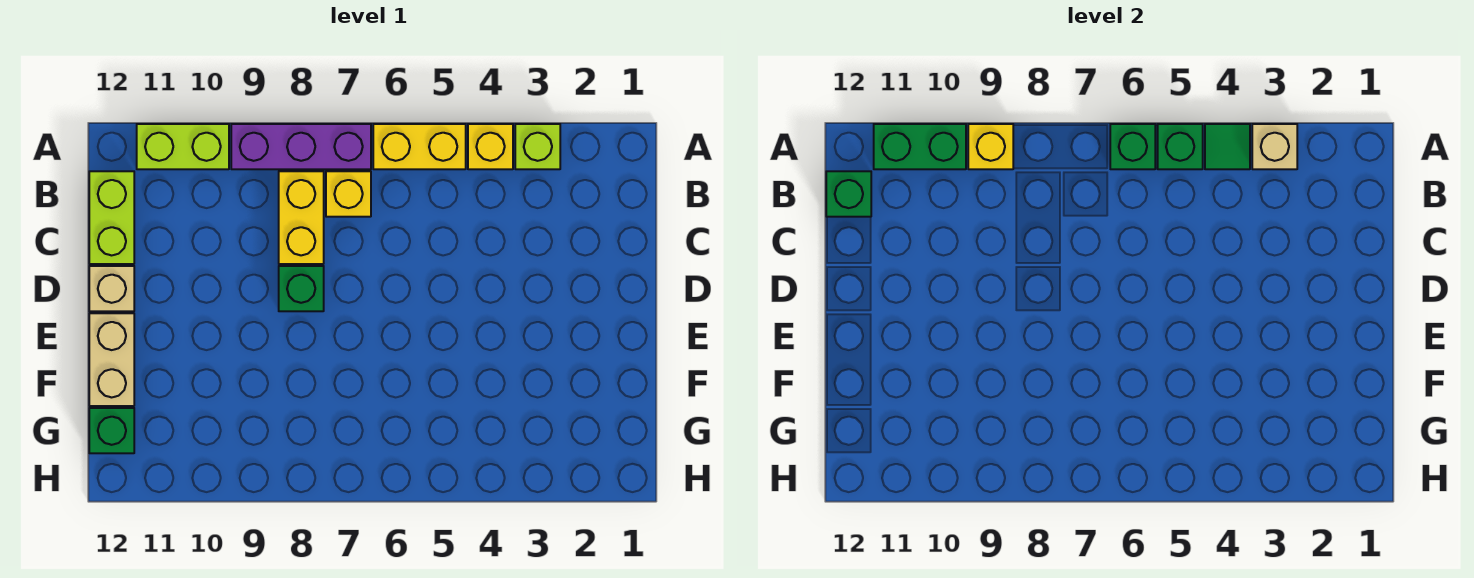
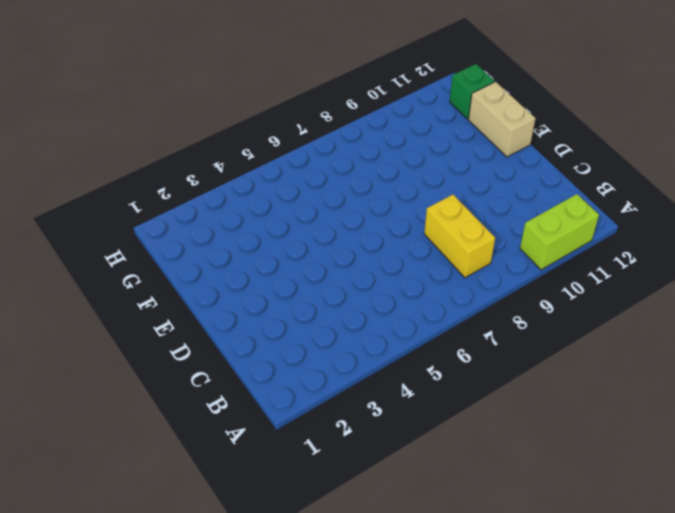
none -> lime 1x1 brick [515,124,560,169]
none -> yellow 1x1 brick [468,124,513,169]
none -> yellow 1x2 brick [373,124,466,169]

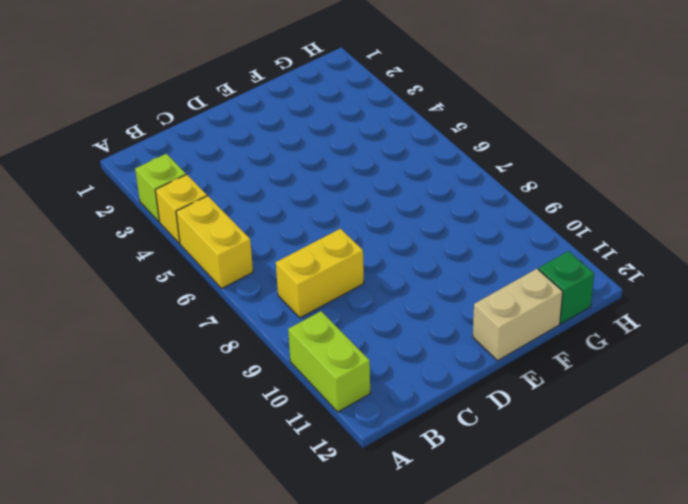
none -> purple 1x3 brick [231,124,371,169]
none -> yellow 1x1 brick [326,171,371,217]
none -> lime 1x2 brick [89,171,134,264]

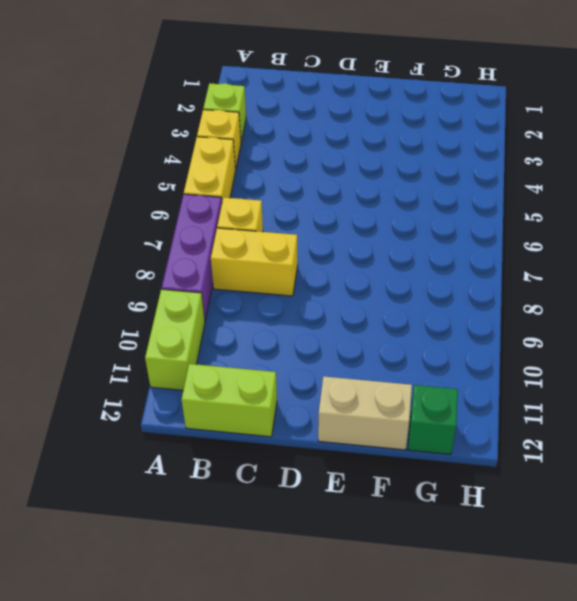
none -> green 1x1 brick [279,266,324,311]
none -> tan 1x1 brick [89,266,134,311]
none -> tan 1x1 brick [1252,124,1297,169]

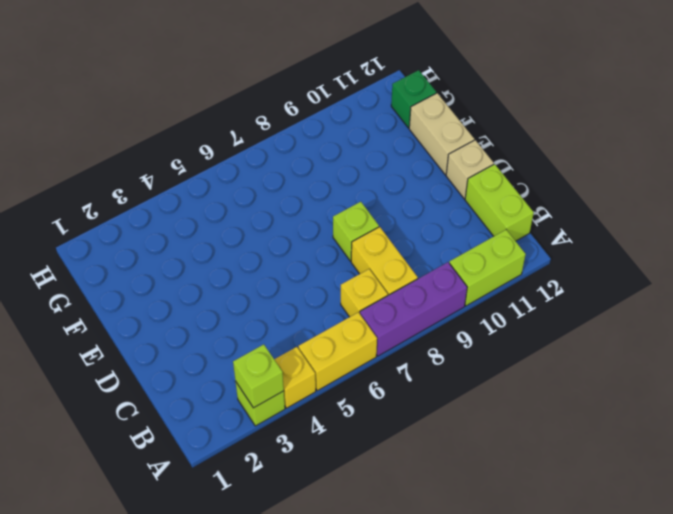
lime 1x1 brick [233,344,284,408] -> tan 1x1 brick [1252,124,1297,169]
lime 1x1 brick [333,202,379,261] -> green 1x1 brick [279,266,324,311]
none -> green 1x1 tile [1205,124,1250,169]
none -> green 1x1 brick [1158,124,1203,169]
none -> green 1x1 brick [1110,124,1155,169]

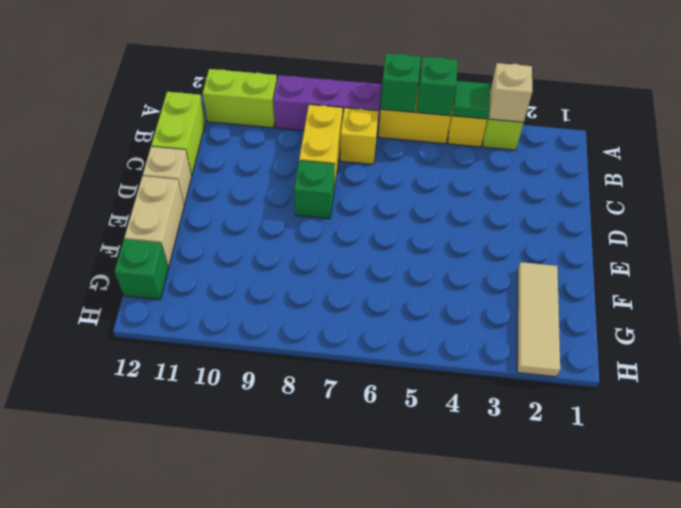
tan 1x3 tile [517,262,560,377] -> none
none -> yellow 1x1 brick [968,124,1013,169]
none -> green 1x2 brick [874,124,966,169]
none -> green 1x1 brick [826,171,871,217]

